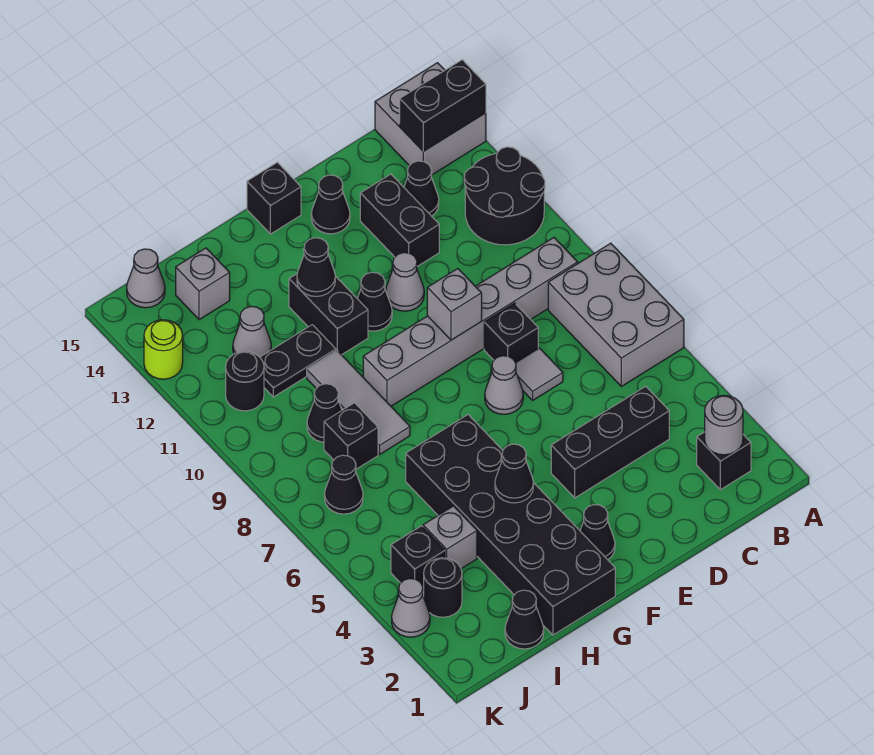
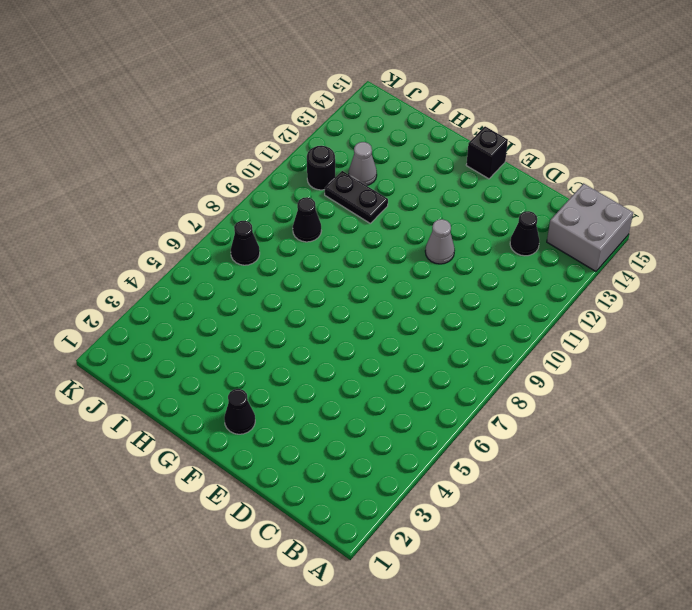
none -> grey 2x3 brick [548,243,684,386]
none -> black 2x2 round brick [464,147,545,245]
none -> black 1x1 brick [697,432,751,490]
none -> grey 1x6 brick [363,238,578,406]

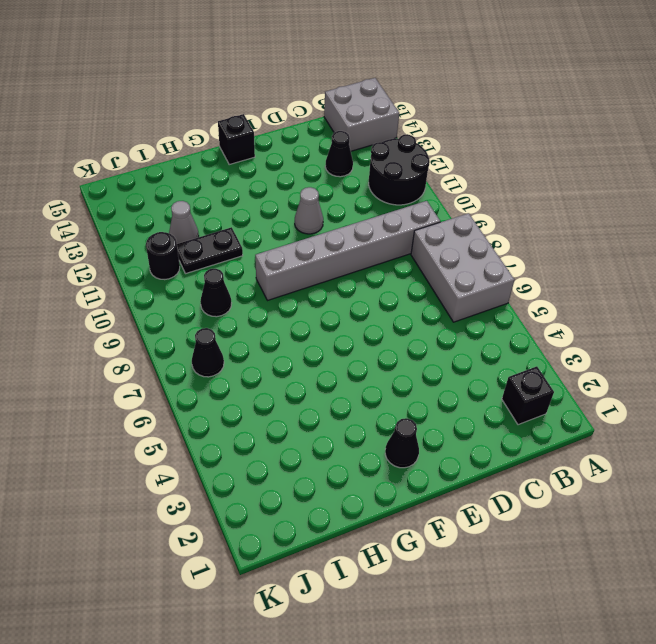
none -> black 1x3 brick [551,386,669,498]
none -> grey 1x1 tile [516,348,563,400]
none -> black 1x1 brick [484,303,538,363]
none -> black 1x2 brick [360,174,439,266]

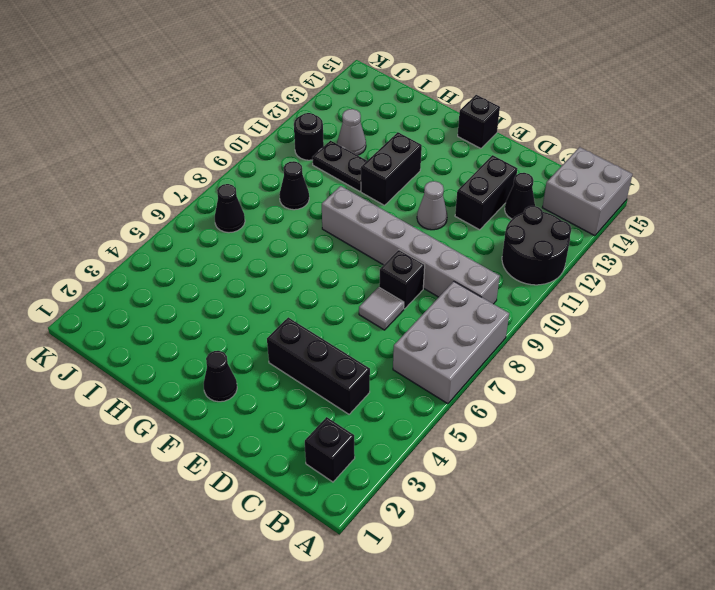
none -> grey 1x1 cone [485,356,523,414]
none -> black 1x1 cone [311,175,350,234]
none -> black 1x1 cone [357,272,392,331]
none -> black 2x6 brick [406,415,615,635]

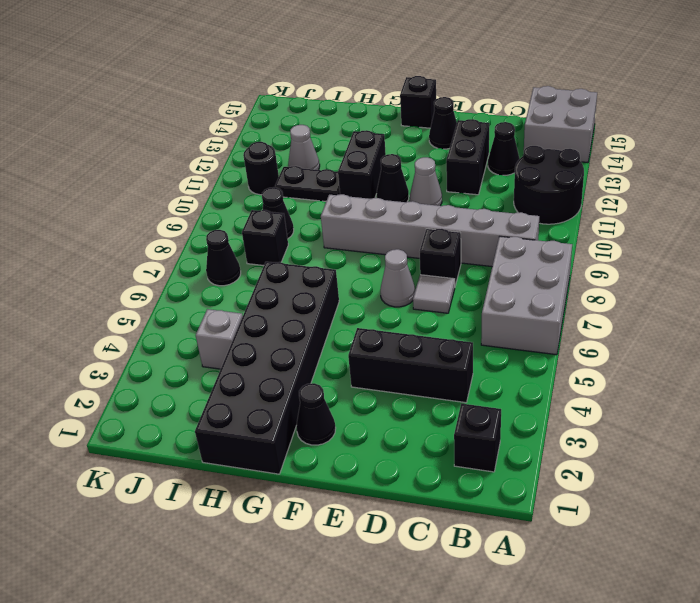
none -> grey 1x3 tile [307,351,410,454]
none -> black 1x1 cone [505,590,544,649]
none -> grey 1x1 brick [176,248,230,320]
none -> black 1x1 round brick [424,558,462,617]

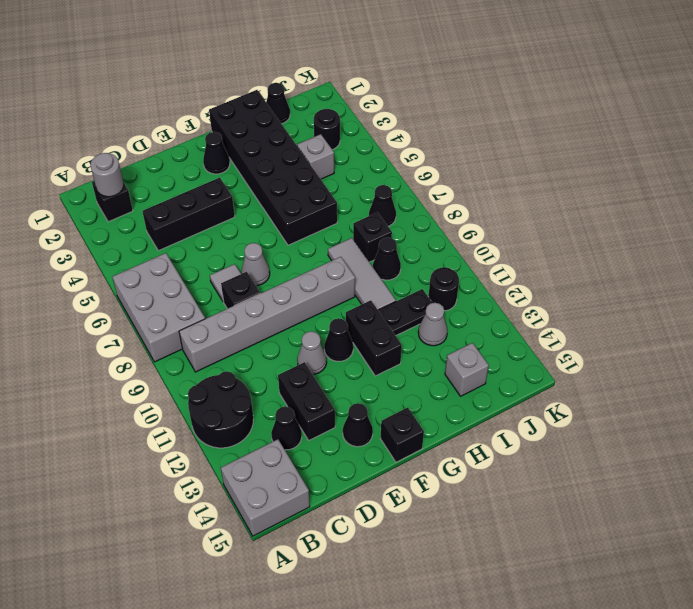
none -> black 1x1 brick [391,526,445,592]
none -> grey 1x1 cone [127,249,165,308]
none -> grey 1x1 cone [392,579,430,637]
none -> lime 1x1 round brick [144,320,183,379]

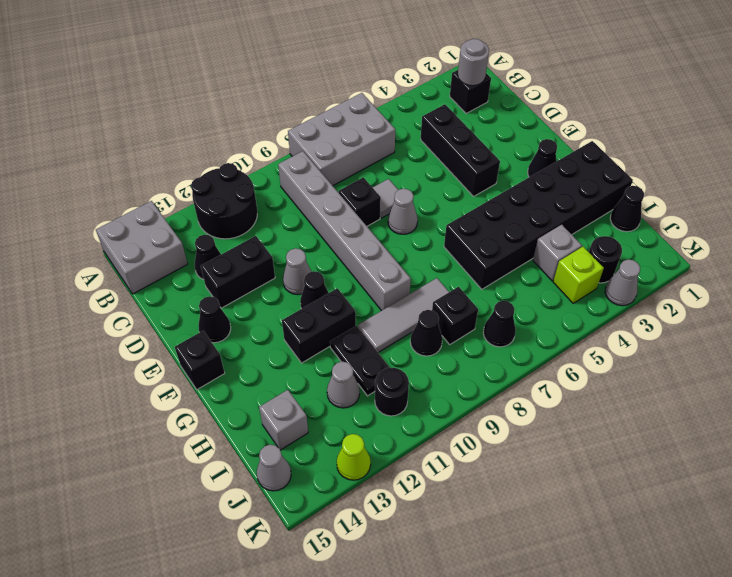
lime 1x1 brick [553,247,604,303] -> black 1x1 brick [391,526,445,592]
lime 1x1 cone [337,434,371,480] -> lime 1x1 round brick [144,320,183,379]
none -> black 1x2 brick [400,60,486,151]
none -> grey 1x1 brick [427,269,482,340]
none -> black 1x1 cone [495,444,533,503]
none -> black 1x1 cone [297,238,335,297]

